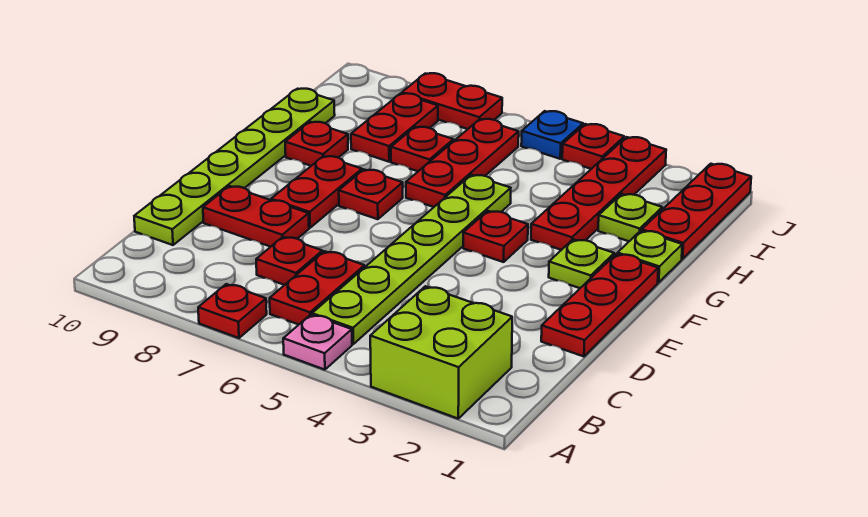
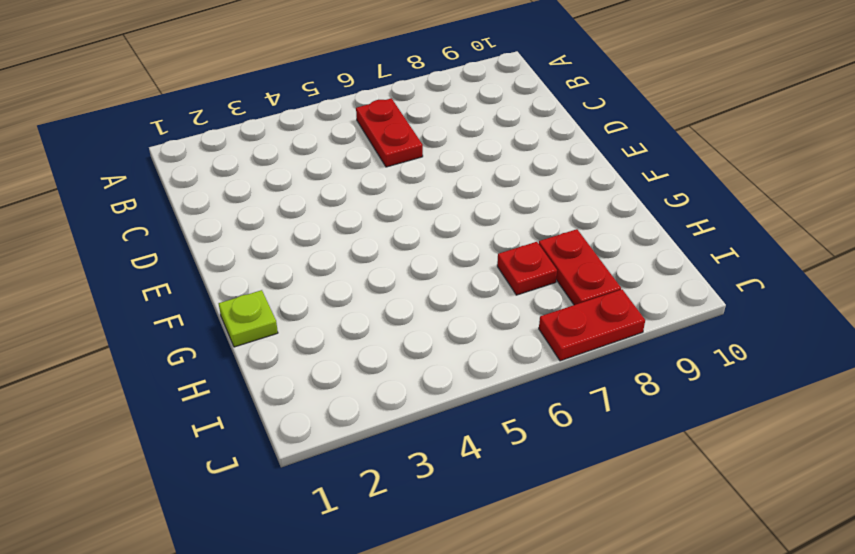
none -> lime 2x2 brick [370,286,512,419]
none -> pink 1x1 plate [283,315,352,370]
none -> red 1x1 plate [198,284,267,338]

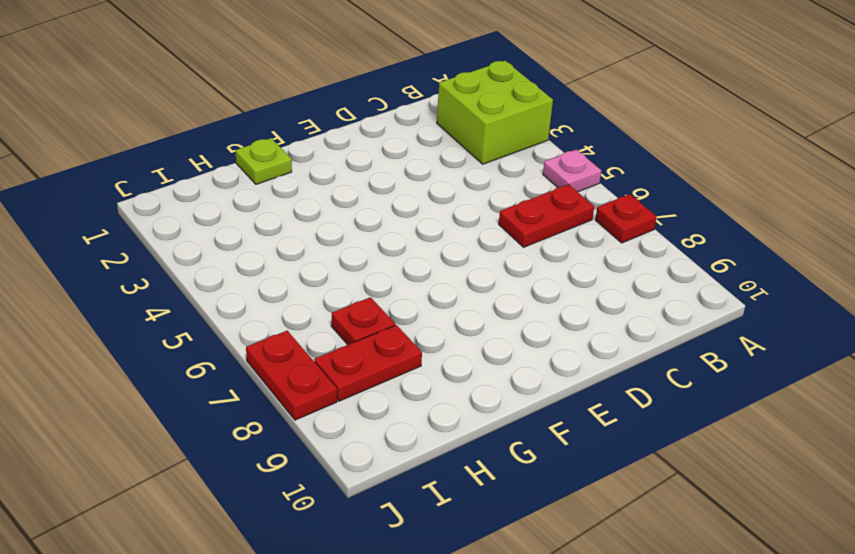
none -> lime 1x6 plate [312,175,511,344]
none -> red 1x1 plate [256,237,323,285]
none -> lime 1x6 plate [134,89,335,245]

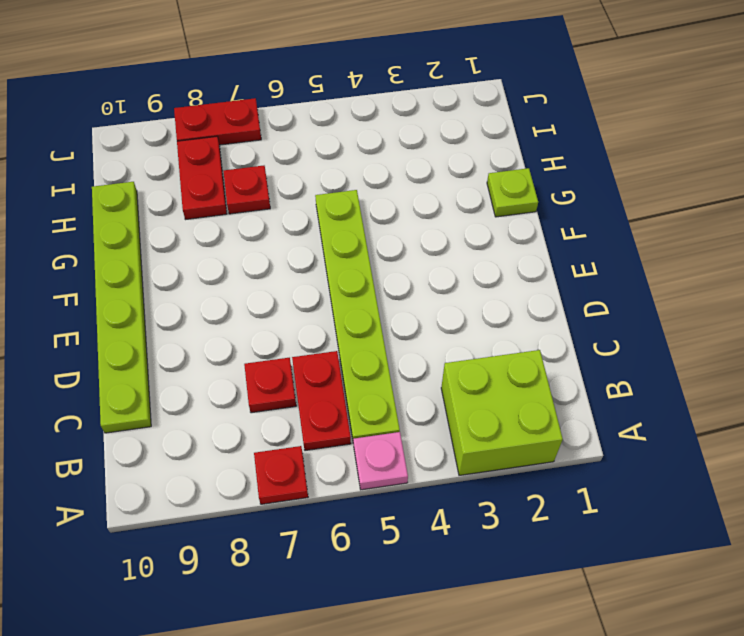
none -> red 1x3 plate [541,254,658,357]
none -> red 1x2 plate [203,186,309,247]
none -> red 1x2 plate [271,156,362,228]

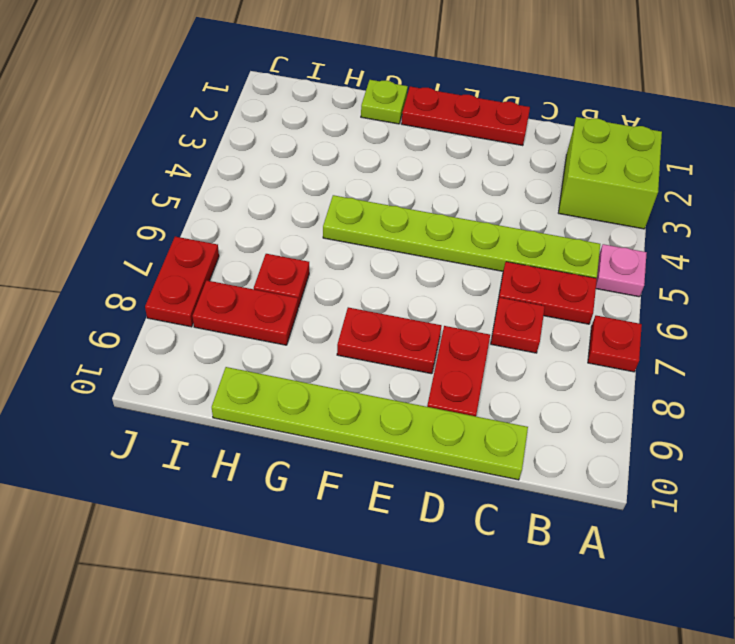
none -> lime 1x1 plate [549,239,614,288]
none -> red 1x1 plate [463,211,528,262]
none -> red 1x1 plate [339,170,403,219]

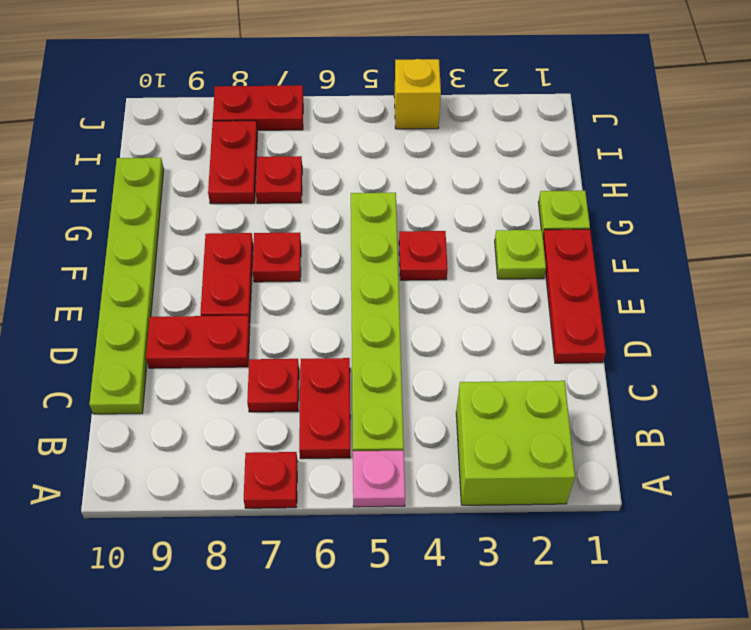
yellow 1x1 brick [394,59,441,129] -> red 1x1 plate [562,124,624,169]
none -> red 1x4 plate [531,137,666,250]
none -> red 1x3 plate [406,119,519,207]
none -> red 1x1 plate [285,122,348,166]

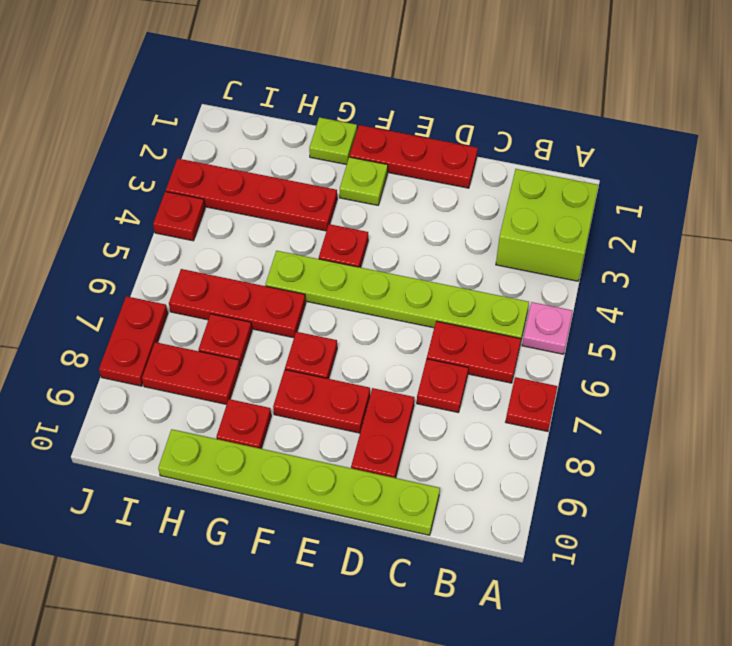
none -> red 1x3 plate [642,164,751,259]
none -> lime 1x1 plate [598,194,662,241]
none -> blue 1x1 plate [521,111,583,159]

